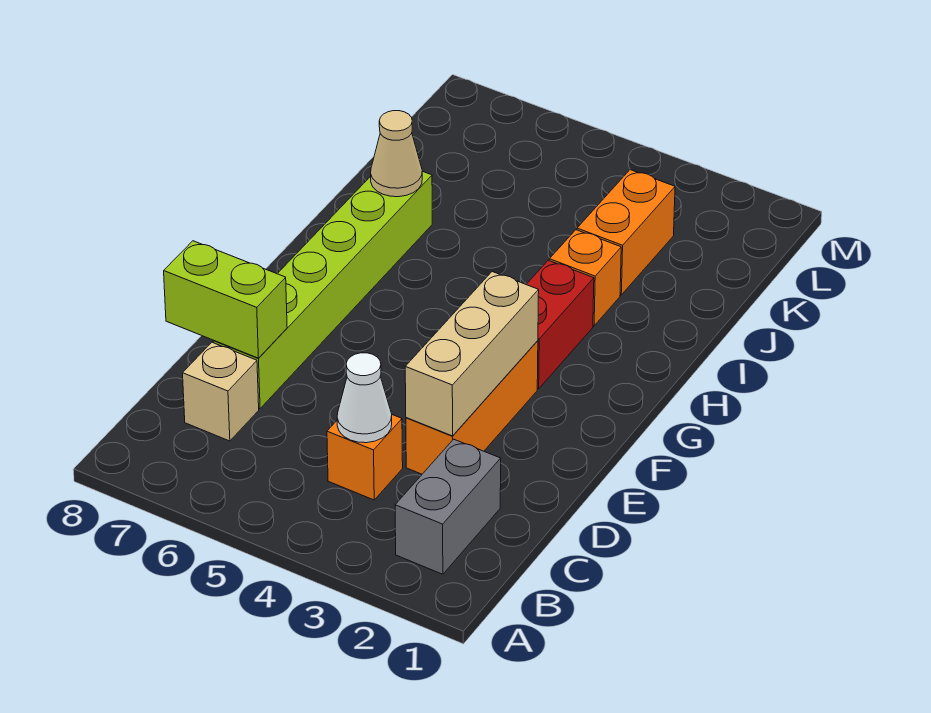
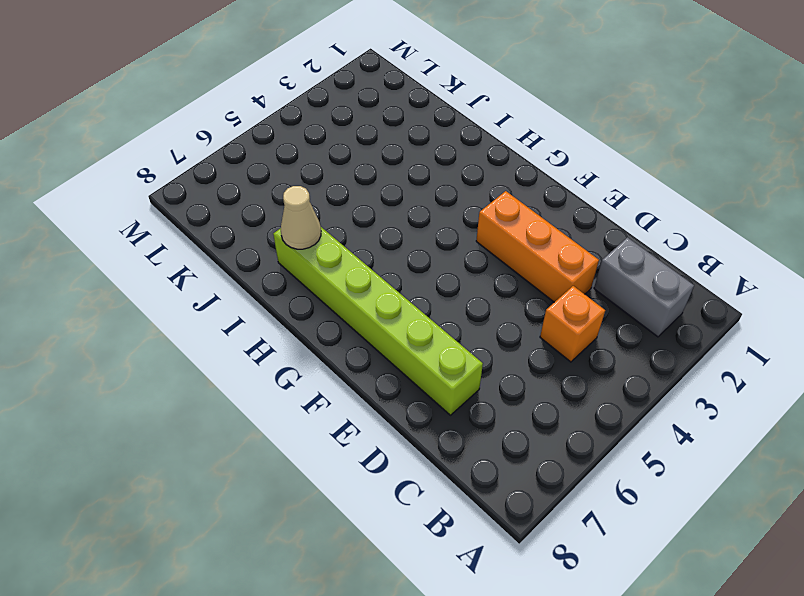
none -> tan 1x1 brick [183,342,259,441]
none -> red 1x2 brick [526,260,594,389]
none -> orange 1x1 brick [549,230,621,326]

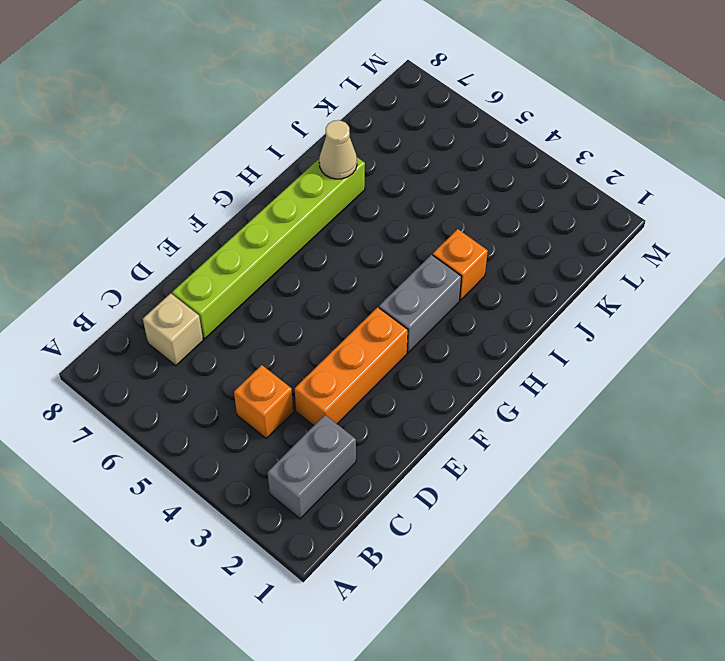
grey 1x2 brick [379,255,462,353] -> red 1x2 brick [526,260,594,389]
none -> orange 1x2 brick [577,170,675,295]
none -> white 1x1 cone [337,353,392,443]
none -> tan 1x3 brick [405,272,539,436]

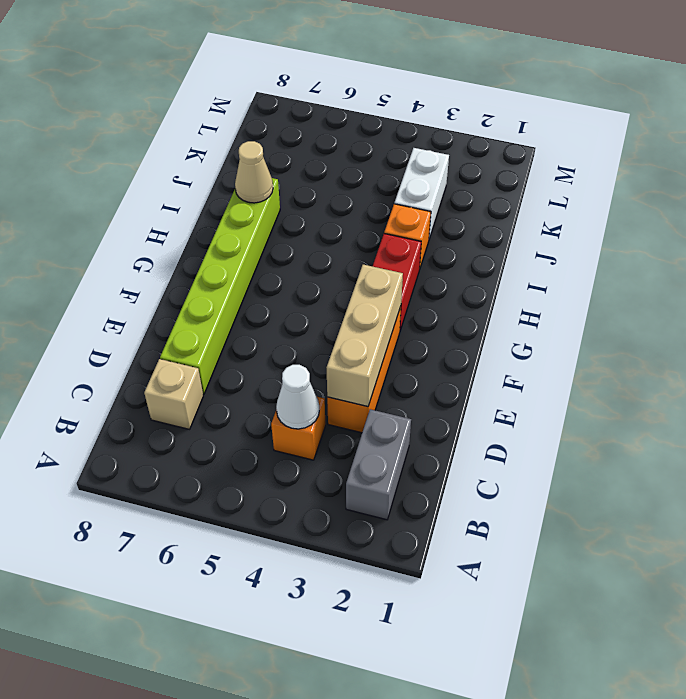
white 1x2 brick [394,148,449,239] -> orange 1x2 brick [577,170,675,295]
none -> lime 1x2 brick [164,241,287,358]

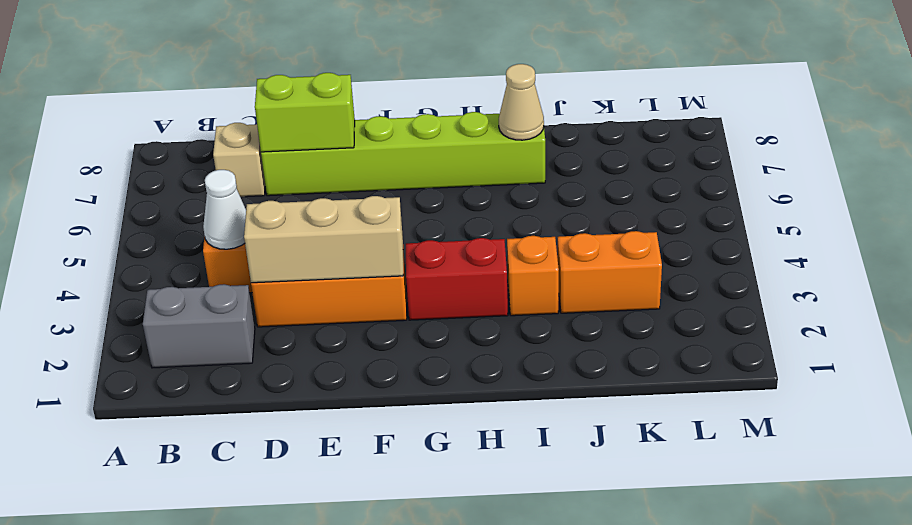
lime 1x2 brick [255,73,355,152] -> lime 1x2 brick turned to [164,241,287,358]

